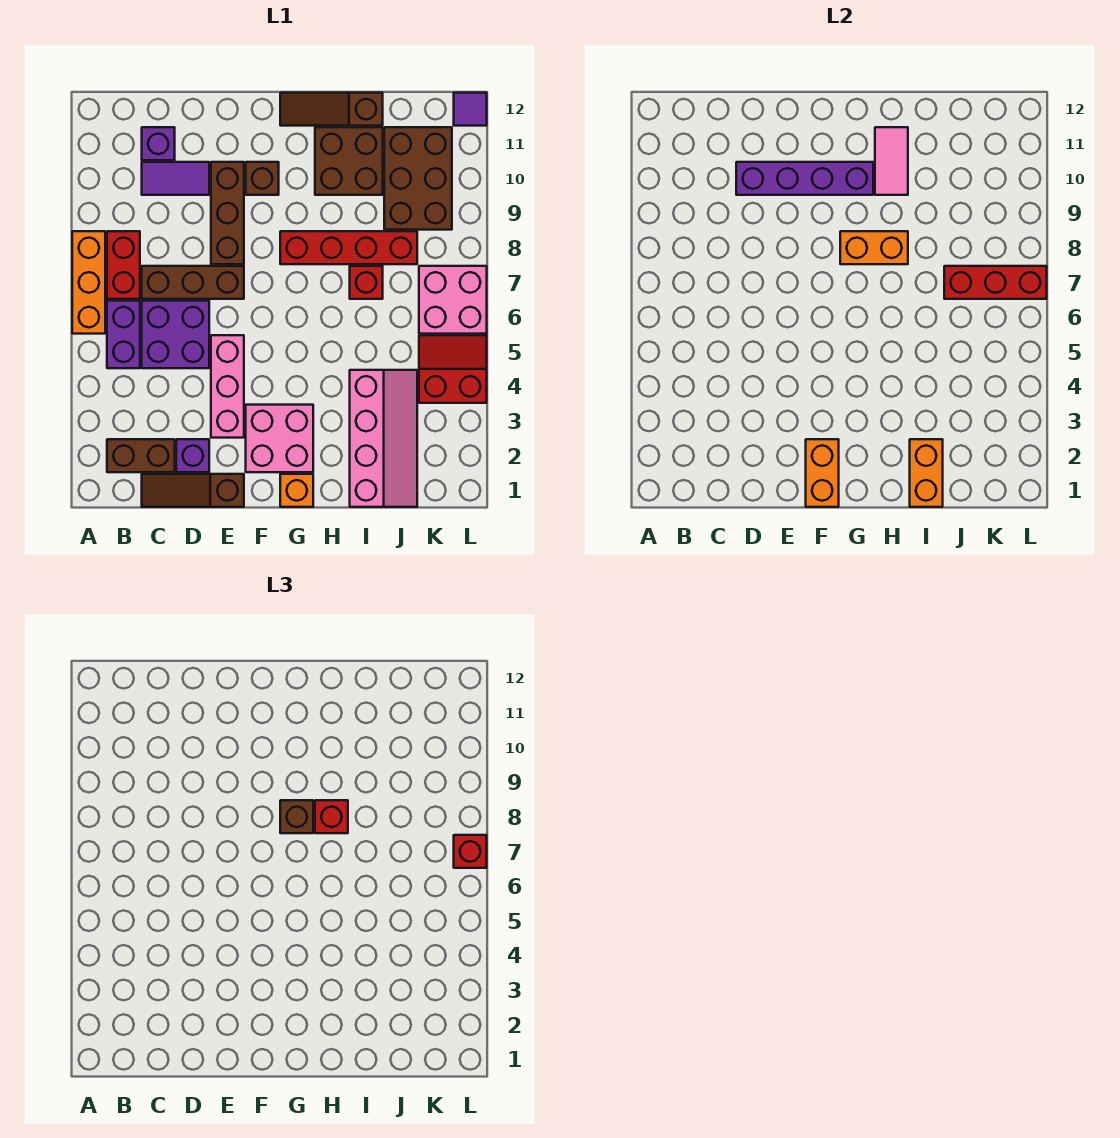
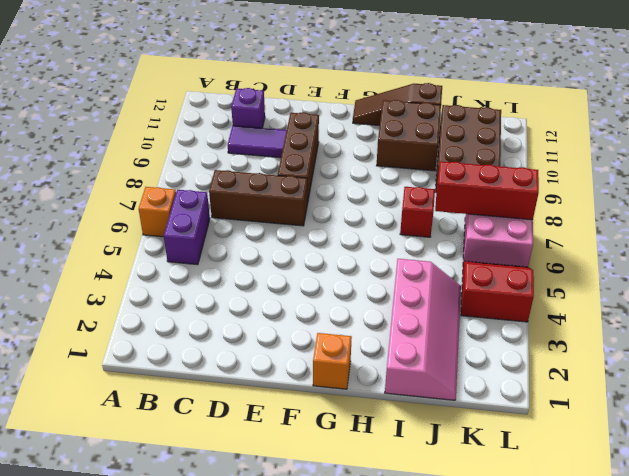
orange 1x1 brick [139,187,176,237] -> orange 1x3 brick [72,231,105,334]
none -> brown 1x2 brick [107,439,175,472]
none -> red 1x2 brick [107,231,140,299]
none -> brown 1x3 slope [142,474,244,507]
none -> purple 2x2 brick [142,301,209,368]

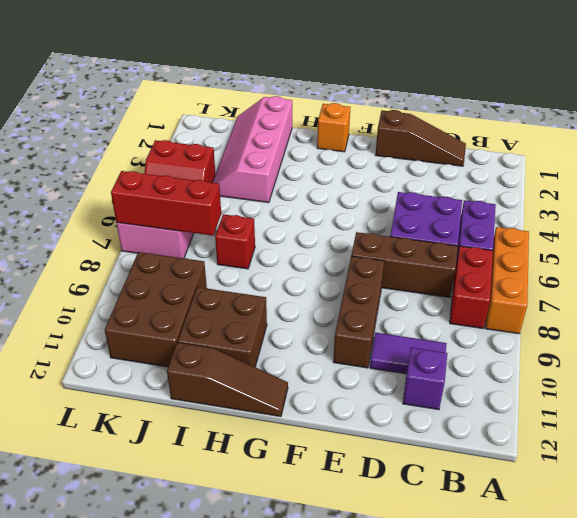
none -> brown 1x2 brick [107,439,175,472]
none -> purple 1x1 brick [176,439,209,472]
none -> pink 1x3 brick [211,335,244,438]
none -> pink 2x2 brick [246,405,313,472]

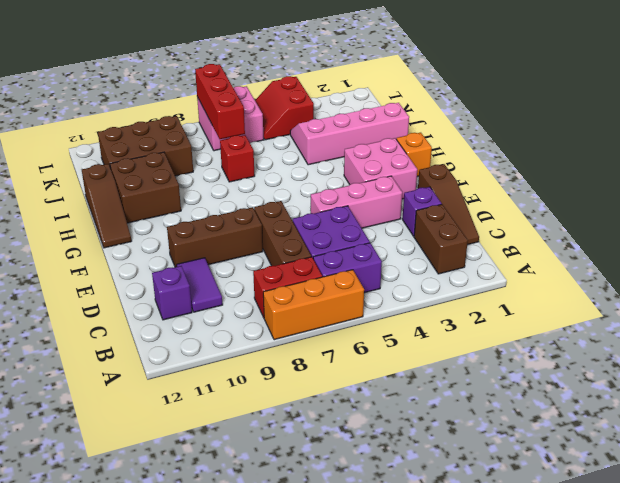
none -> brown 1x1 brick [246,162,279,195]
none -> red 1x4 brick [280,231,417,264]
none -> purple 1x1 tile [454,93,487,126]
none -> purple 1x4 brick [736,162,873,195]

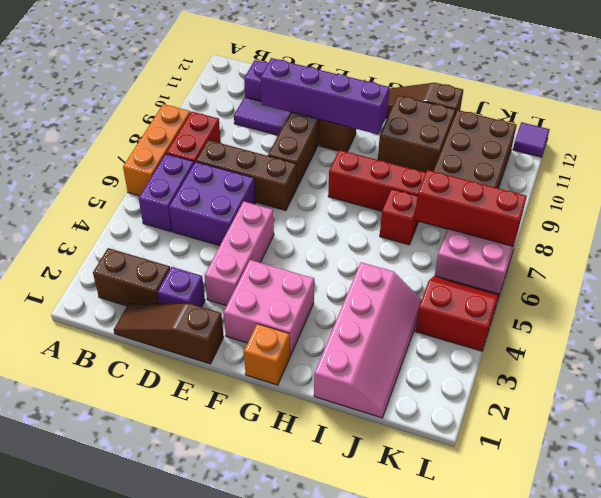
none -> orange 1x2 brick [806,439,839,507]
none -> orange 1x2 brick [840,231,908,264]
none -> pink 1x2 tile [875,127,908,195]
none -> orange 1x2 brick [910,439,943,507]

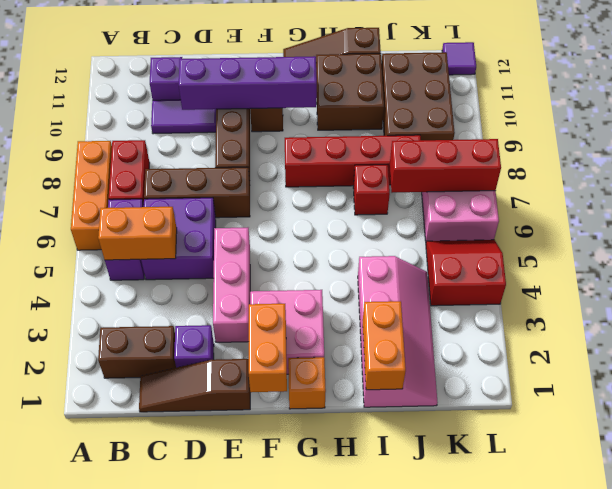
orange 1x2 brick [98,207,177,260] -> orange 1x2 brick moved to [840,231,908,264]
none -> pink 1x2 tile [875,127,908,195]
none -> brown 1x1 brick [280,800,313,833]
none -> red 1x1 brick [315,800,348,833]
none -> red 1x1 brick [454,835,487,868]

